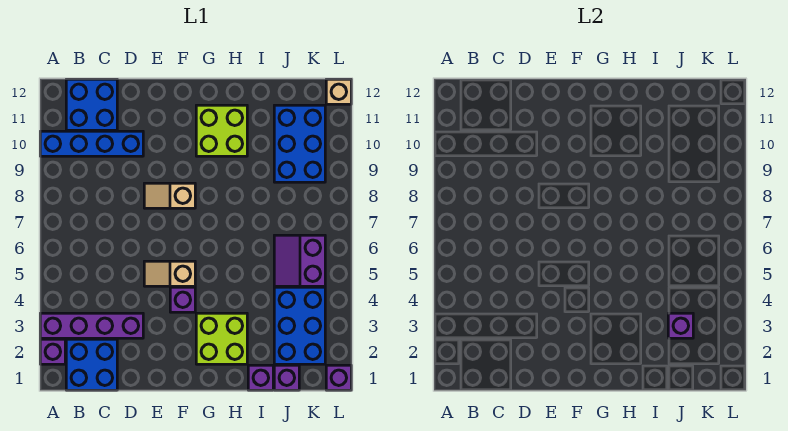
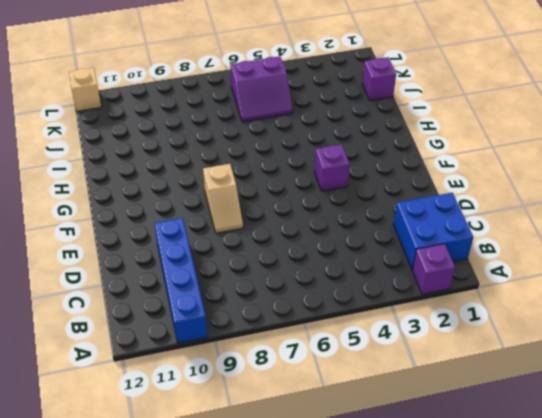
none -> purple 1x4 brick [40,313,143,338]
none -> blue 2x2 brick [66,79,117,130]
none -> tan 1x2 slope [144,261,195,286]

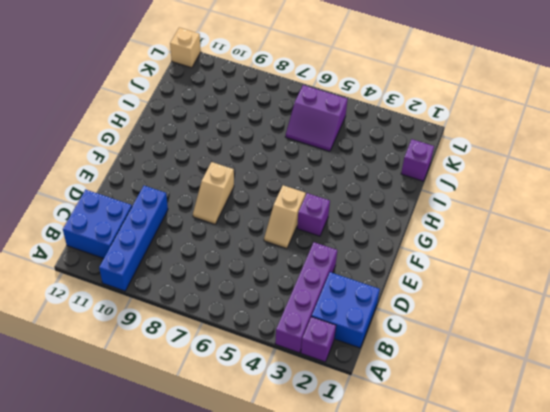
none -> lime 2x2 brick [196,313,247,364]
none -> lime 2x2 brick [196,105,247,156]
none -> purple 1x1 brick [248,365,273,390]

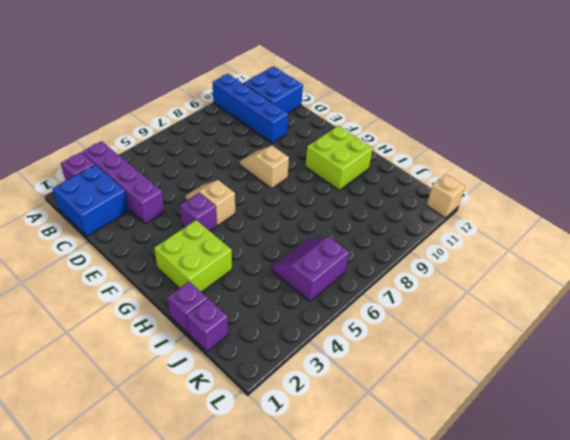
none -> blue 2x3 brick [274,287,325,364]
none -> blue 2x3 brick [274,105,325,182]
none -> purple 1x1 brick [326,365,351,390]

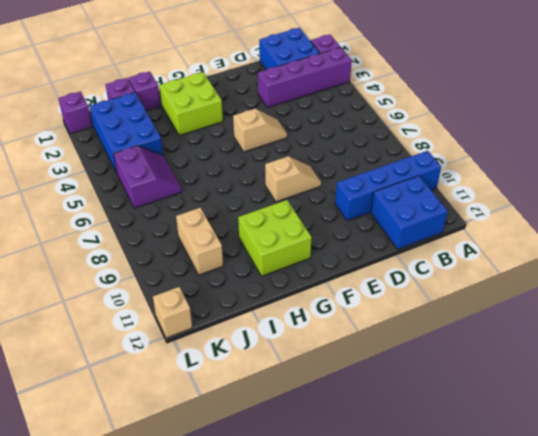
tan 1x2 brick [176,208,223,275] -> blue 2x3 brick [274,105,325,182]
none -> purple 1x1 brick [170,287,195,312]
none -> purple 1x1 brick [668,313,693,338]

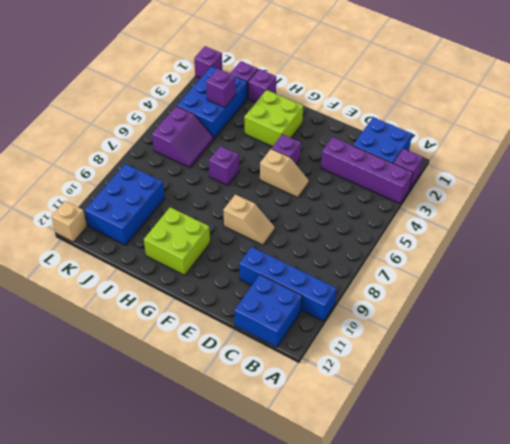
purple 1x1 brick [209,146,239,186] -> none

